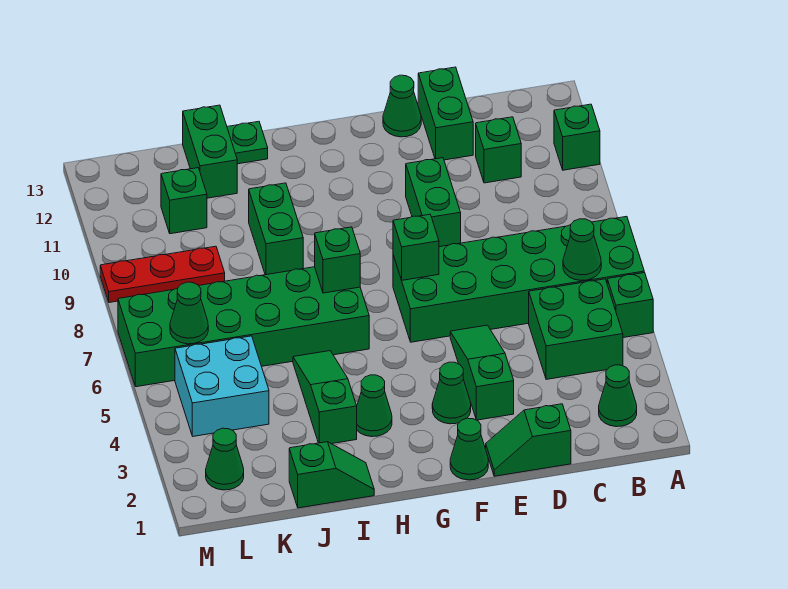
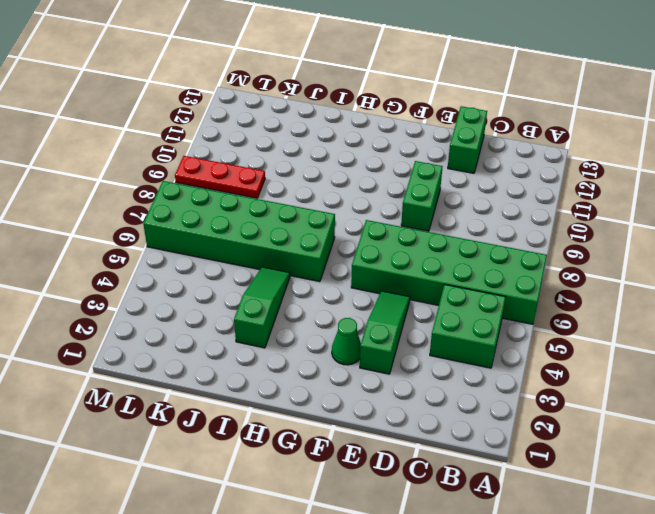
none -> green 1x1 brick [607,273,653,338]
none -> green 1x1 brick [554,104,600,170]
none -> green 1x1 cone [599,365,637,427]

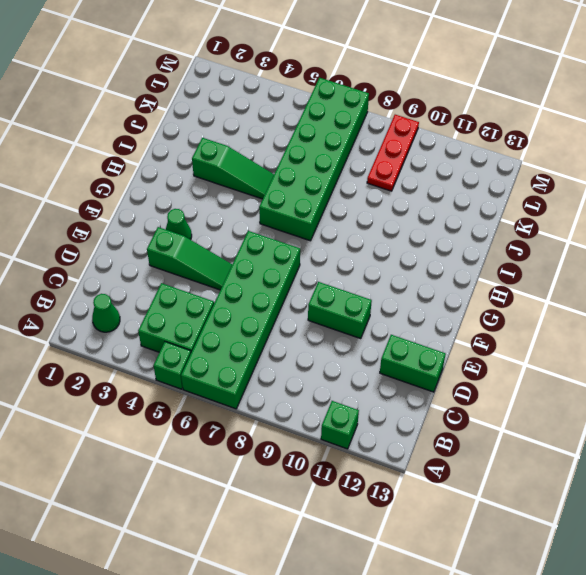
none -> green 1x1 brick [476,117,521,183]
none -> green 1x2 slope [486,404,571,476]
none -> green 1x1 cone [383,75,421,137]

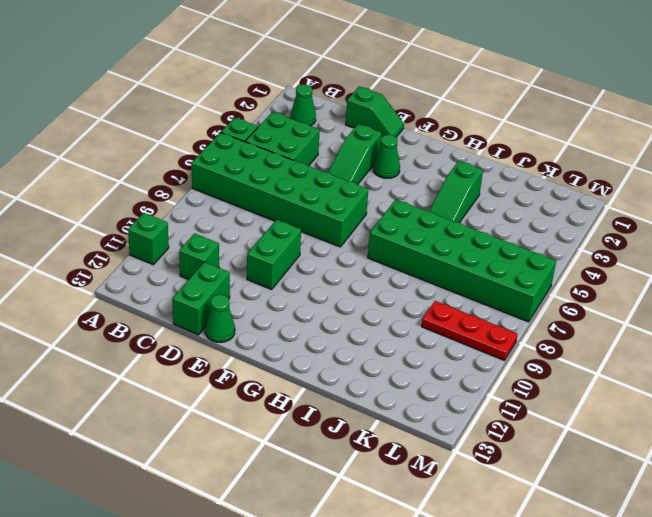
none -> green 1x1 cone [450,418,488,480]
none -> green 1x1 cone [357,375,392,437]
none -> green 1x2 slope [289,442,374,508]

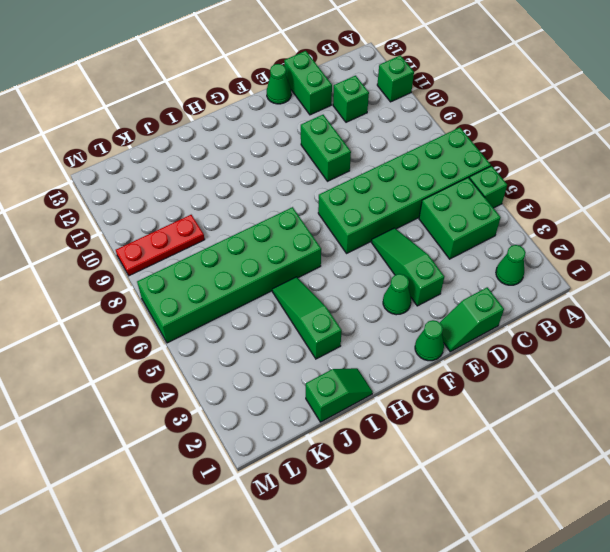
none -> green 1x1 cone [357,375,392,437]
none -> green 1x2 brick [249,183,303,275]
none -> green 1x1 plate [227,121,268,164]

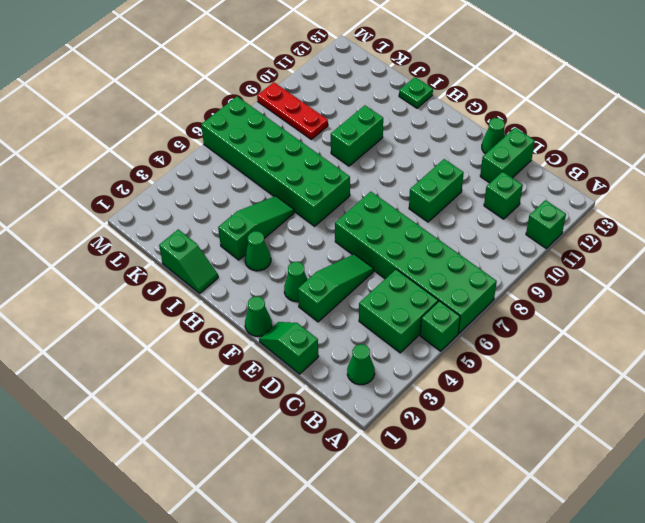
none -> green 1x2 brick [183,105,237,198]
none -> cyan 2x2 brick [175,336,269,436]
none -> green 1x1 brick [161,168,207,234]

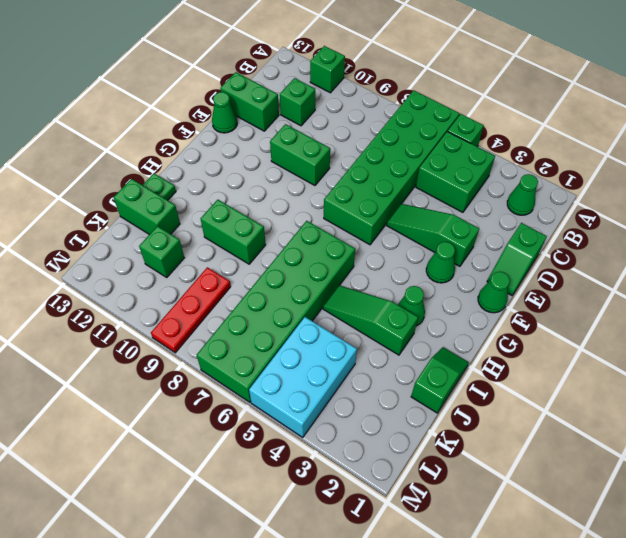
cyan 2x3 brick [249,317,357,437] -> cyan 2x2 brick [175,336,269,436]
none -> green 1x1 cone [206,428,244,490]
none -> green 1x1 cone [563,219,601,280]
none -> green 1x1 brick [393,214,439,280]

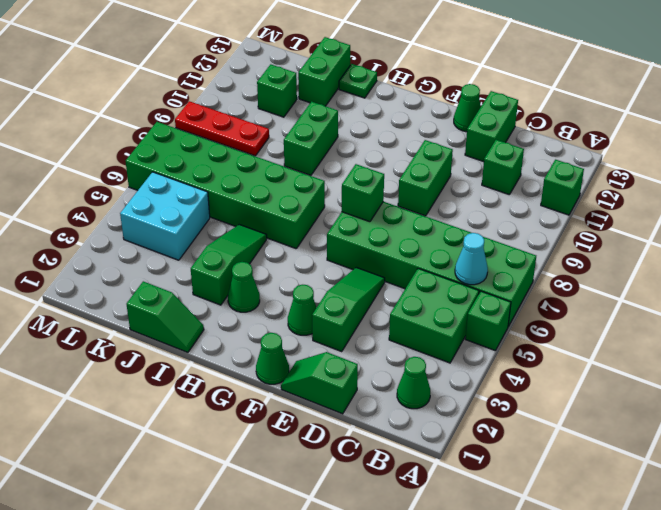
cyan 1x1 cone [455,233,488,285] -> green 1x1 cone [563,219,601,280]
none -> green 1x1 cone [206,428,244,490]
none -> green 1x1 brick [315,227,360,293]
none -> green 1x1 cone [170,282,208,344]

